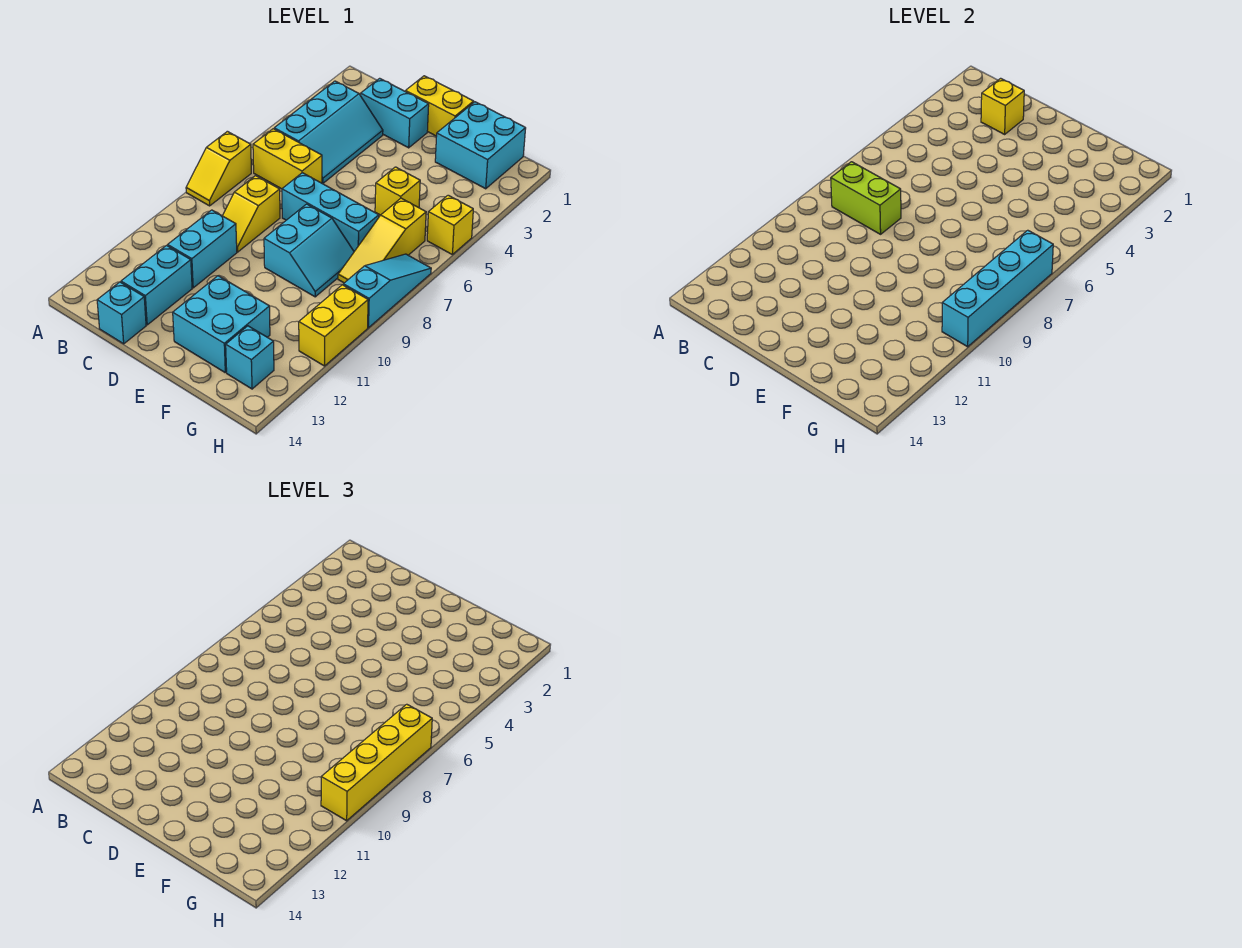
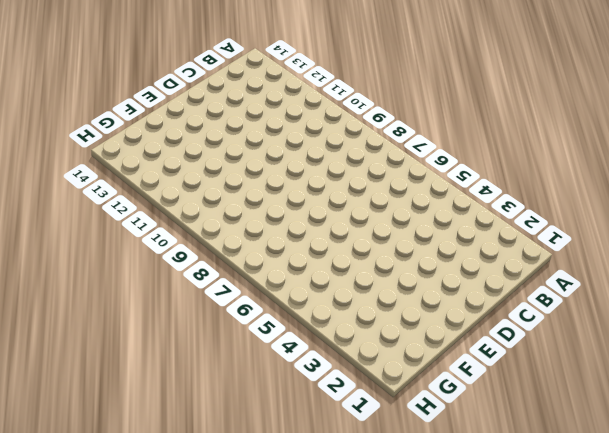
none -> yellow 1x2 slope [186,131,251,206]
none -> cyan 2x3 slope [274,81,383,183]
none -> yellow 1x2 brick [253,129,322,189]

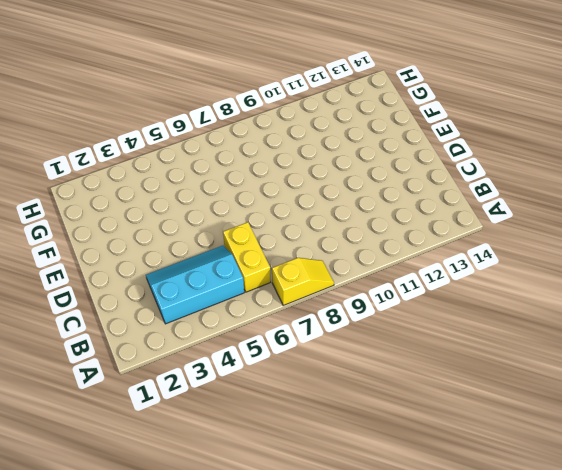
none -> cyan 1x2 brick [361,78,429,148]
none -> yellow 1x2 slope [222,176,280,252]
none -> cyan 1x2 brick [168,210,237,288]

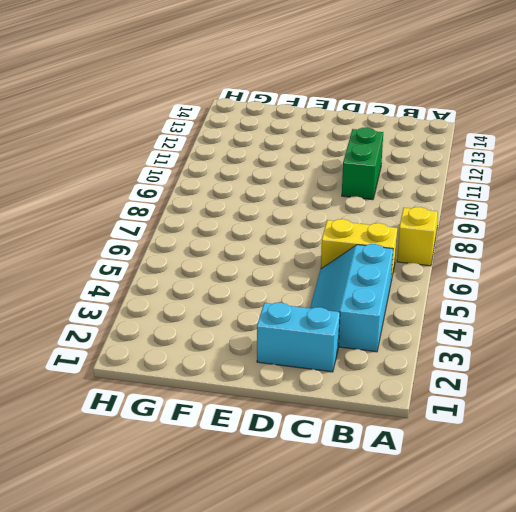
green 1x2 brick [342,128,383,200] -> cyan 1x2 brick [168,210,237,288]
none -> yellow 1x2 slope [222,176,280,252]
none -> cyan 1x2 brick [121,246,192,325]
none -> cyan 1x1 brick [97,282,146,344]

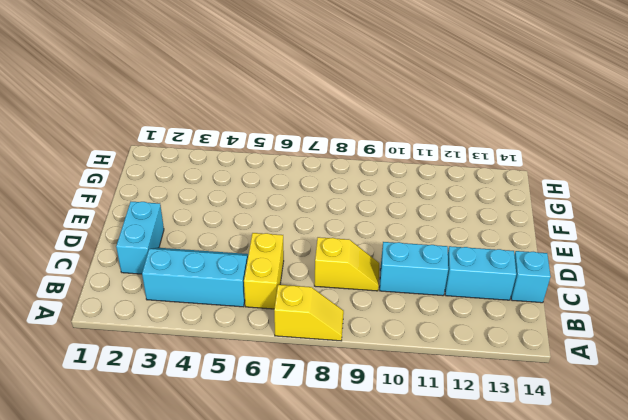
none -> yellow 1x2 brick [405,76,474,136]
none -> cyan 1x3 brick [282,173,379,251]
none -> cyan 2x2 slope [264,204,354,297]

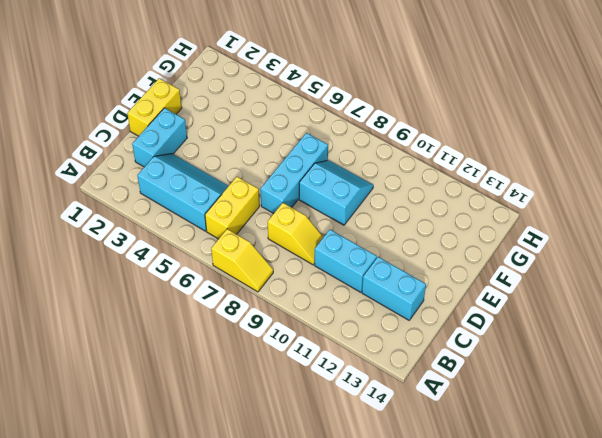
none -> cyan 1x1 brick [97,282,146,344]
none -> cyan 2x2 brick [173,276,270,372]
none -> cyan 2x2 brick [435,102,526,189]

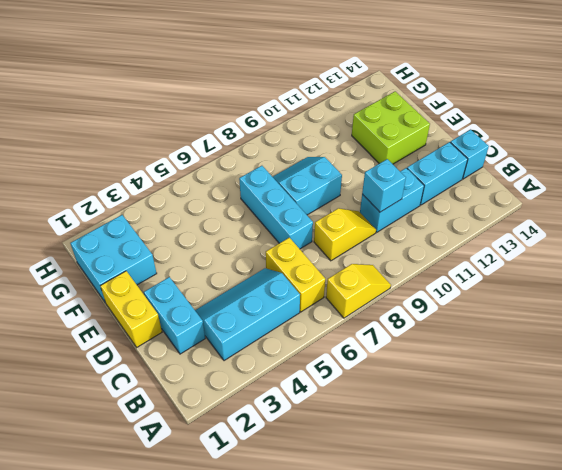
cyan 1x1 brick [362,159,406,212] -> cyan 1x1 brick moved to [226,326,274,389]
lime 2x2 brick [352,91,430,164] -> cyan 2x2 brick [173,276,270,372]
none -> yellow 1x1 brick [375,167,420,215]
none -> yellow 1x3 slope [338,198,426,283]
none -> yellow 1x1 brick [427,195,473,254]

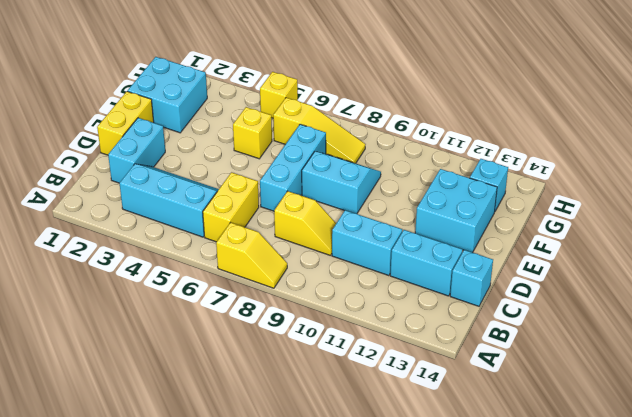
none -> cyan 1x3 slope [343,254,431,328]
none -> yellow 1x2 brick [299,285,368,366]
none -> lime 1x2 brick [831,162,901,234]

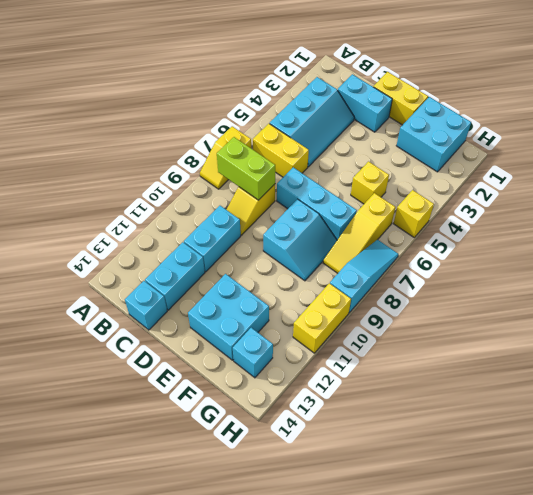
none -> yellow 1x1 brick [981,78,1024,134]
none -> cyan 1x4 brick [942,230,1053,347]
none -> yellow 1x4 brick [321,704,432,821]

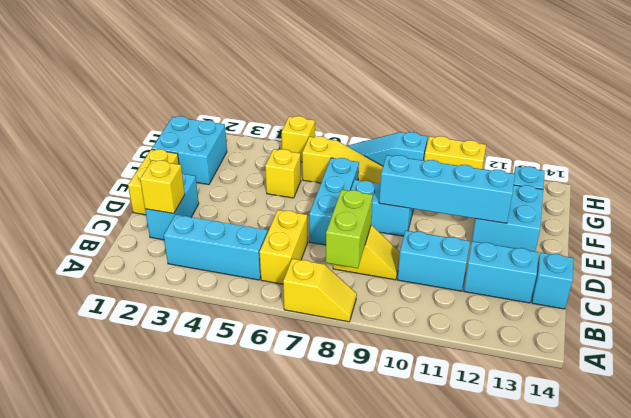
cyan 1x4 brick [379,155,515,223] -> cyan 1x4 brick moved to [942,230,1053,347]
none -> yellow 1x4 brick [321,704,432,821]

